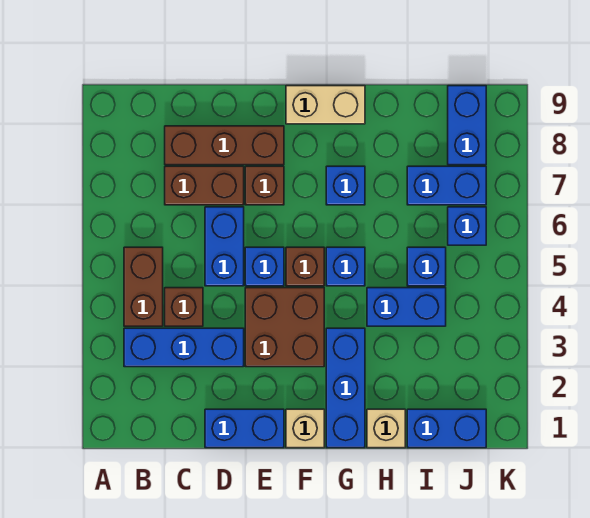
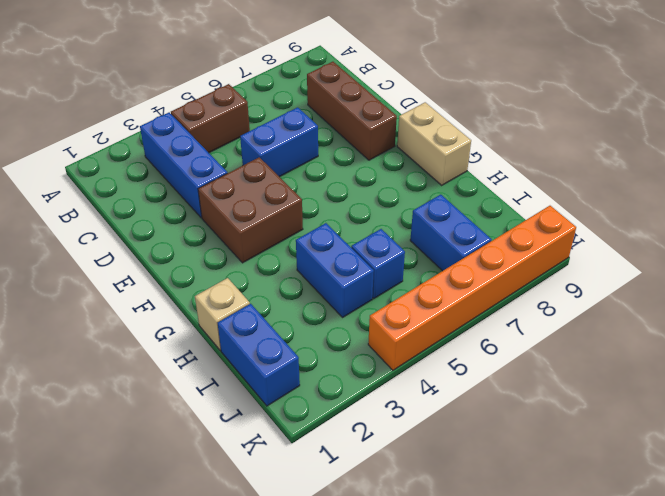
orange 1x6 brick [368,206,576,370] -> none
none -> brown 1x1 brick [165,288,203,326]
none -> brown 1x2 brick [165,166,244,205]
none -> blue 1x2 brick [205,409,284,448]

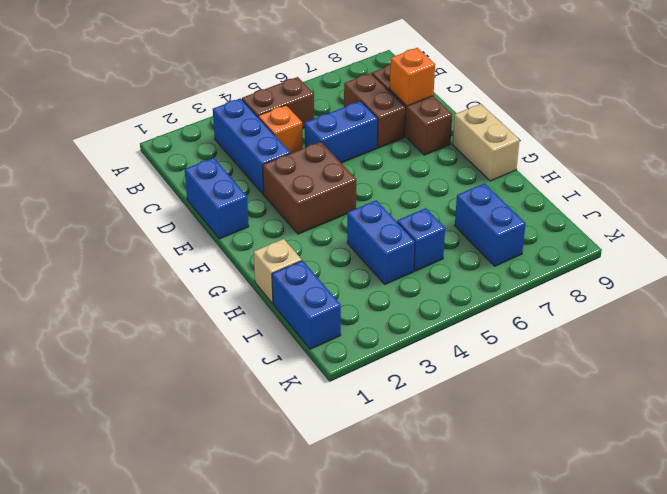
orange 1x1 brick [258,105,303,153] -> brown 1x1 brick [165,288,203,326]
orange 1x1 brick [390,48,435,106] -> none
none -> blue 1x1 brick [245,247,284,286]
none -> brown 1x1 brick [245,166,284,205]
none -> tan 1x1 brick [286,409,324,448]

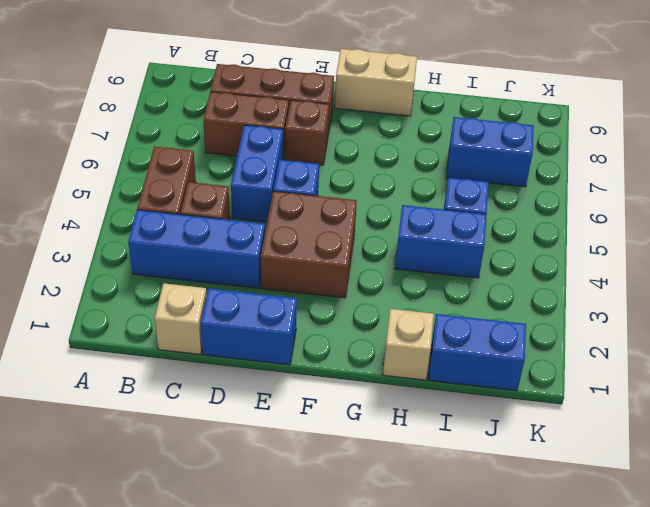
tan 1x1 brick [155,283,207,355] -> tan 1x1 brick moved to [286,409,324,448]
none -> brown 1x1 brick [286,247,324,286]
none -> blue 1x3 brick [326,328,365,448]
none -> blue 1x1 brick [326,247,365,286]

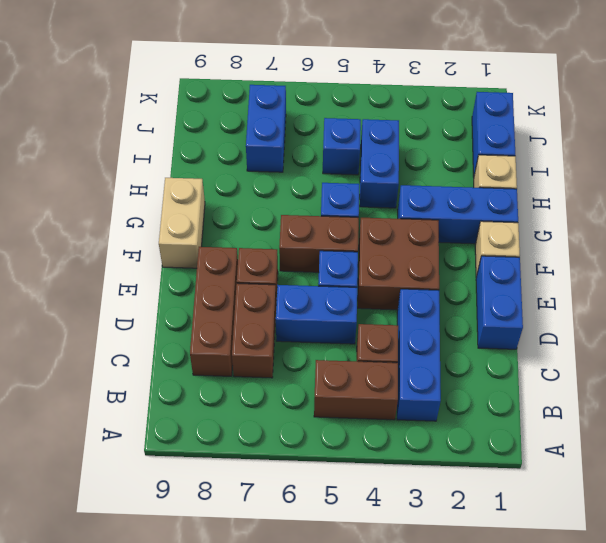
brown 1x2 brick [279,215,359,272] -> brown 1x1 brick [286,247,324,286]
none -> blue 1x1 brick [326,166,365,205]
none -> blue 1x1 brick [448,207,486,245]
none -> blue 1x2 brick [448,86,486,165]

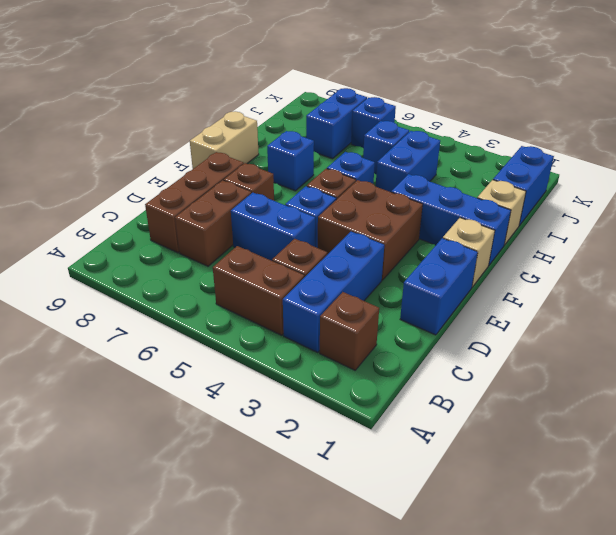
brown 1x1 brick [320,292,379,370] -> none
none -> blue 1x2 brick [448,86,486,165]

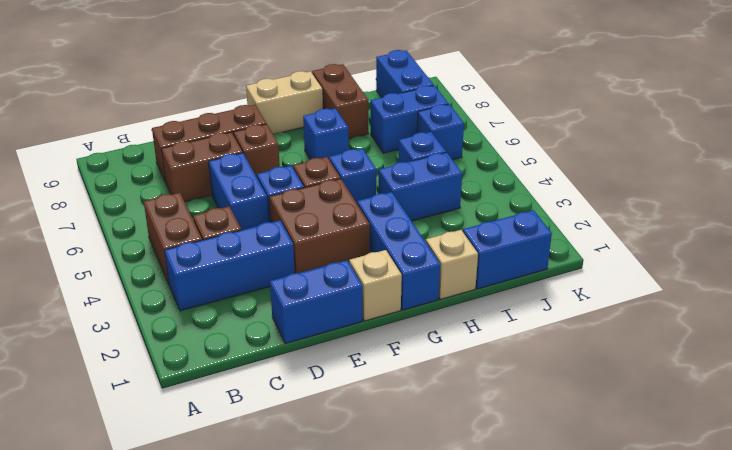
brown 1x2 brick [312,64,368,139] -> none

